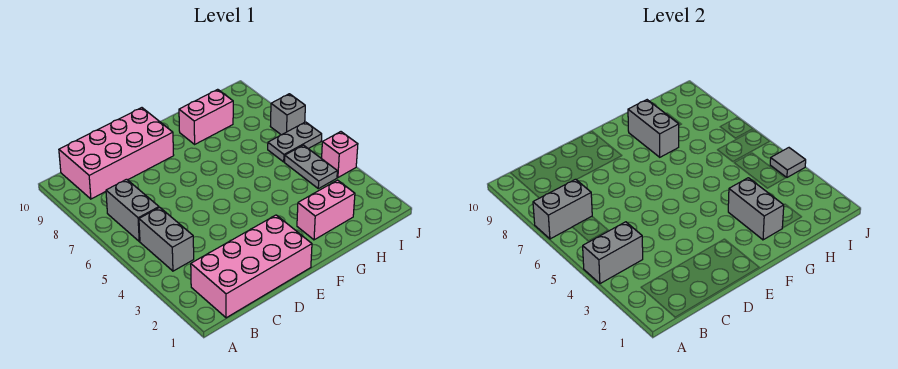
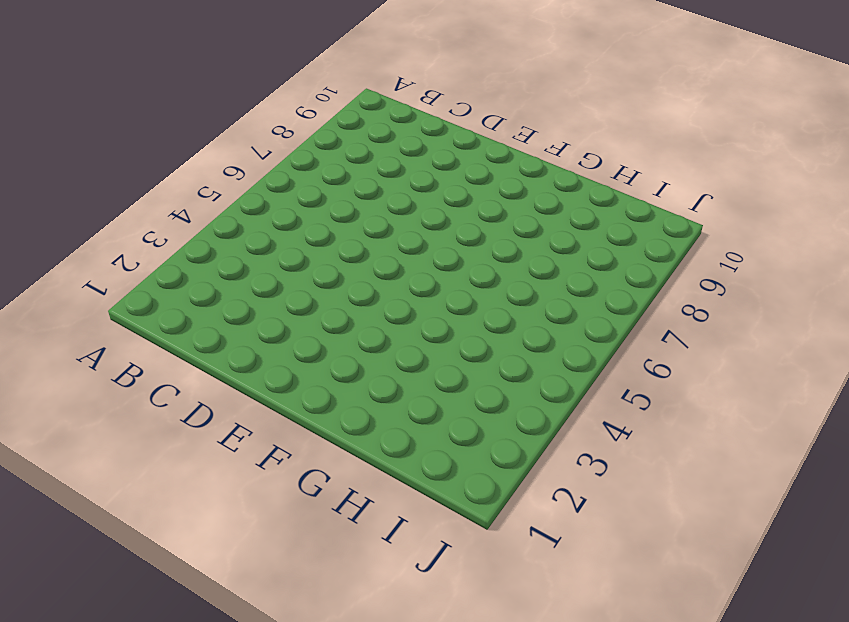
none -> pink 2x4 brick [191,215,312,318]
none -> grey 1x2 brick [139,207,194,271]
none -> grey 1x2 brick [106,179,159,241]

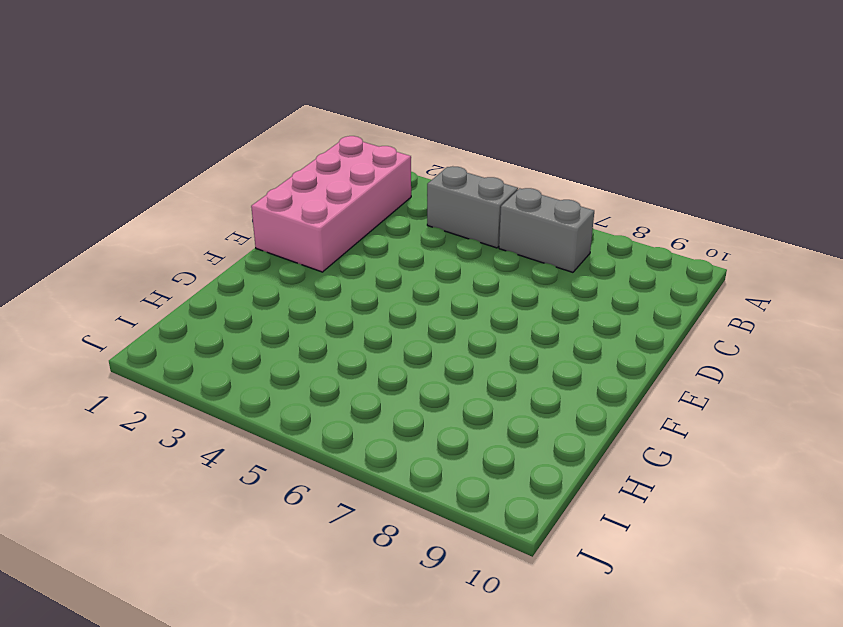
none -> pink 2x4 brick [59,108,174,199]
none -> pink 1x2 brick [297,180,355,240]
none -> pink 1x2 brick [179,89,233,144]

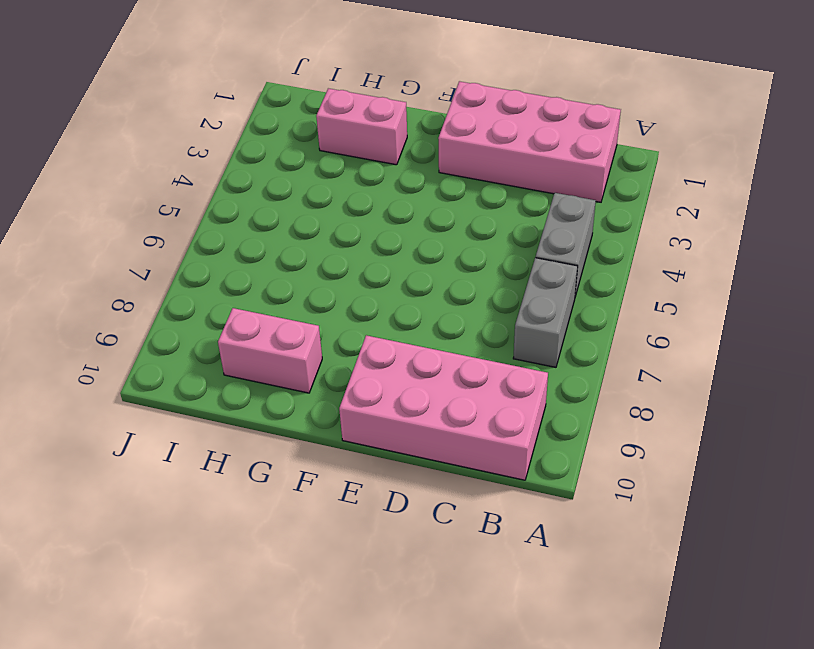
none -> grey 1x2 plate [285,145,337,189]
none -> grey 1x2 plate [268,122,322,162]
none -> pink 1x1 brick [322,132,358,177]

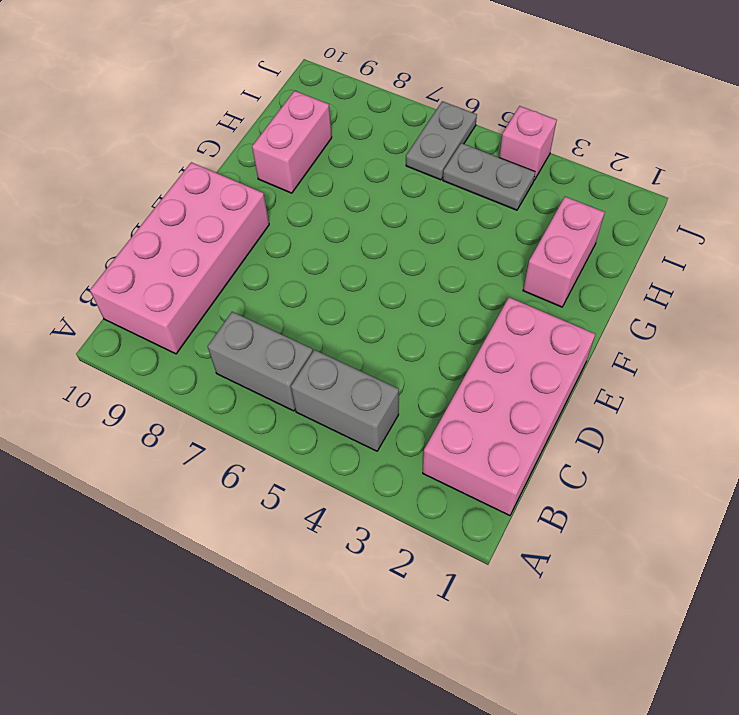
none -> grey 1x1 brick [270,94,305,135]
none -> grey 1x2 brick [583,222,643,284]
none -> grey 1x2 brick [533,179,592,239]

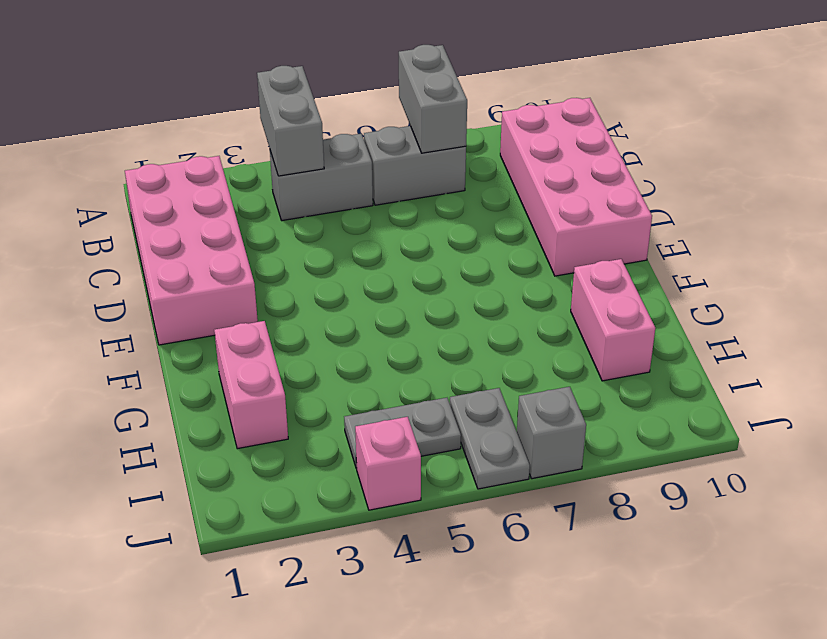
none -> grey 1x2 brick [728,178,784,240]
none -> grey 1x2 brick [628,100,679,157]
none -> grey 1x1 tile [770,148,806,177]

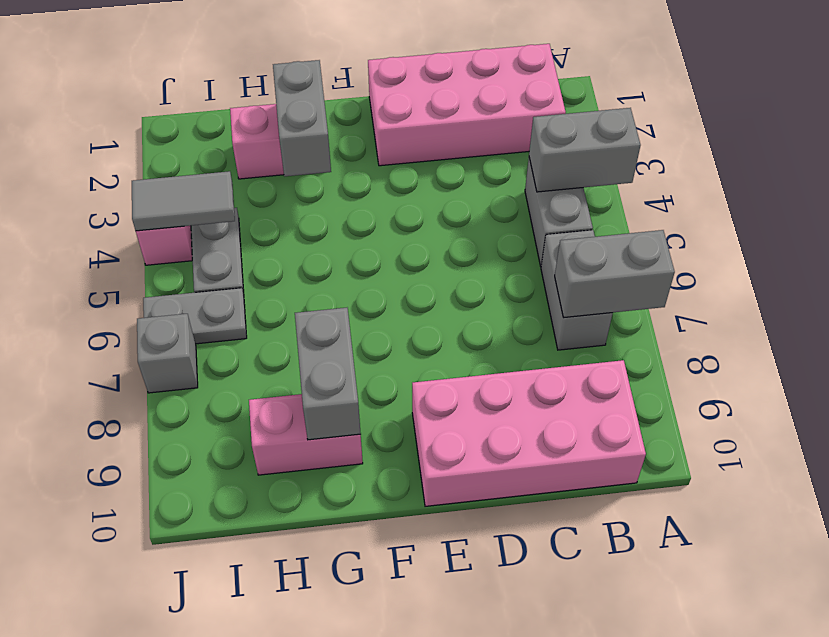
grey 1x2 tile [132,171,235,231] -> grey 1x1 tile [770,148,806,177]

